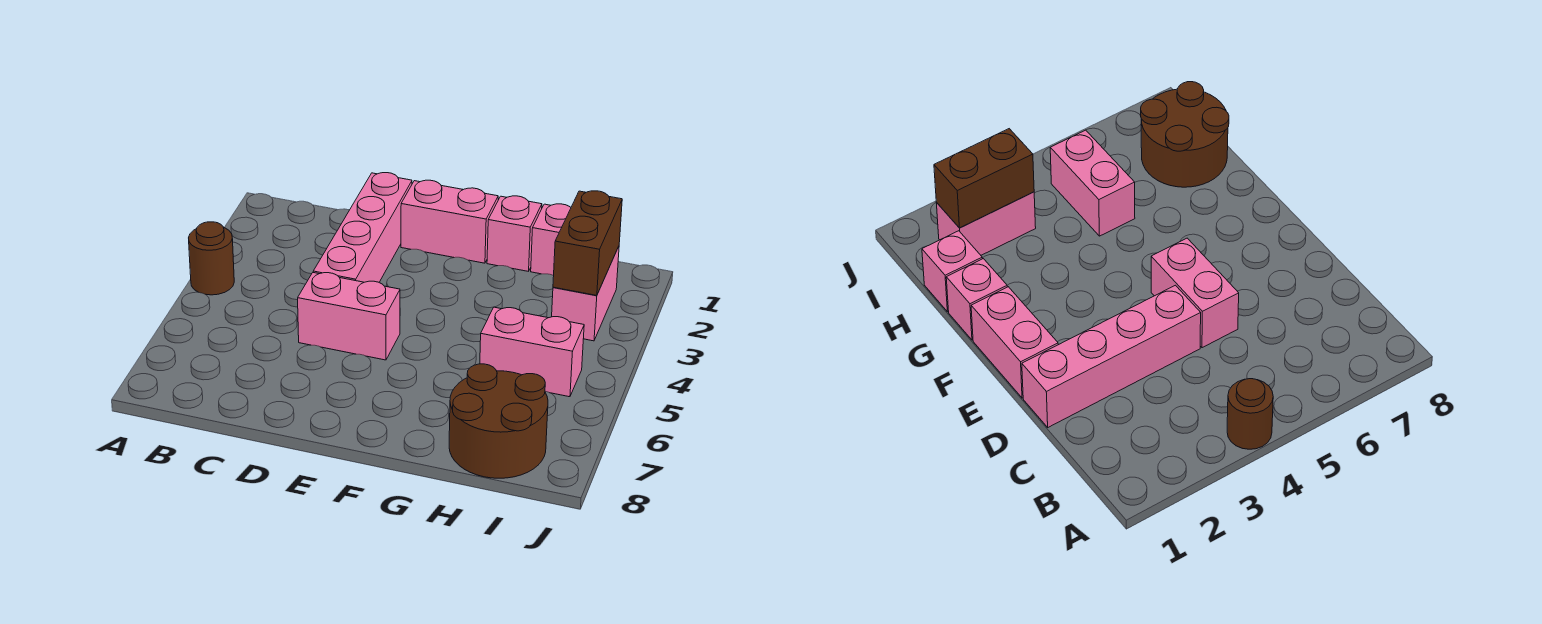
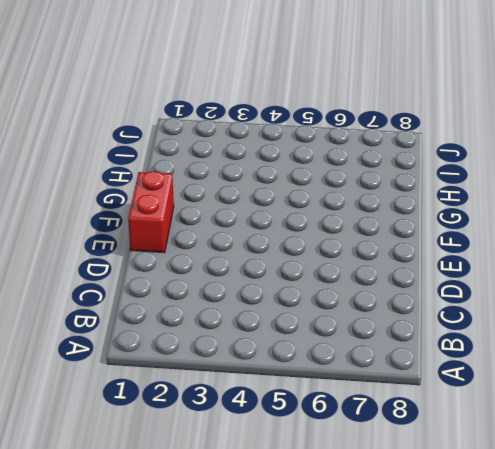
red 1x2 brick [128,171,174,253] -> pink 1x2 brick [401,180,498,263]
none -> brown 1x1 round brick [189,222,234,295]
none -> pink 1x4 brick [313,173,412,282]

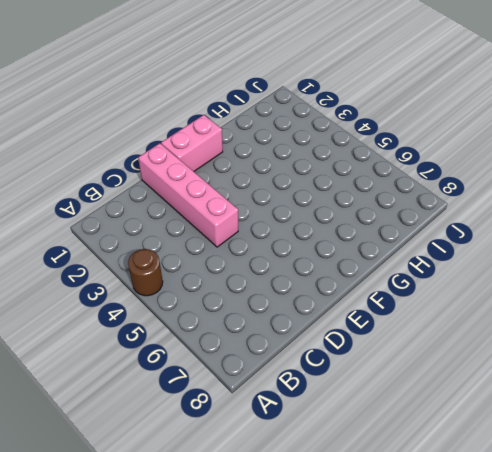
none -> pink 1x2 brick [298,273,400,360]
none -> pink 1x1 brick [487,196,542,271]

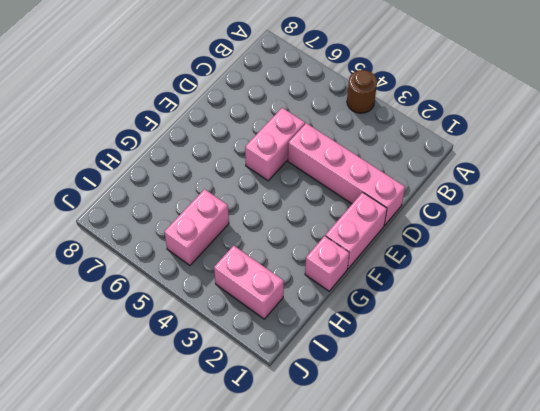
none -> pink 1x1 brick [531,204,571,276]
none -> brown 2x2 round brick [449,364,548,478]

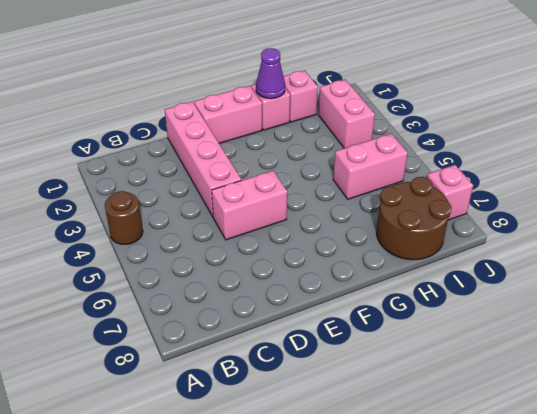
purple 1x1 cone [256,48,285,99] -> none
pink 1x1 brick [427,165,473,220] -> none
none -> brown 1x2 brick [553,191,622,295]

